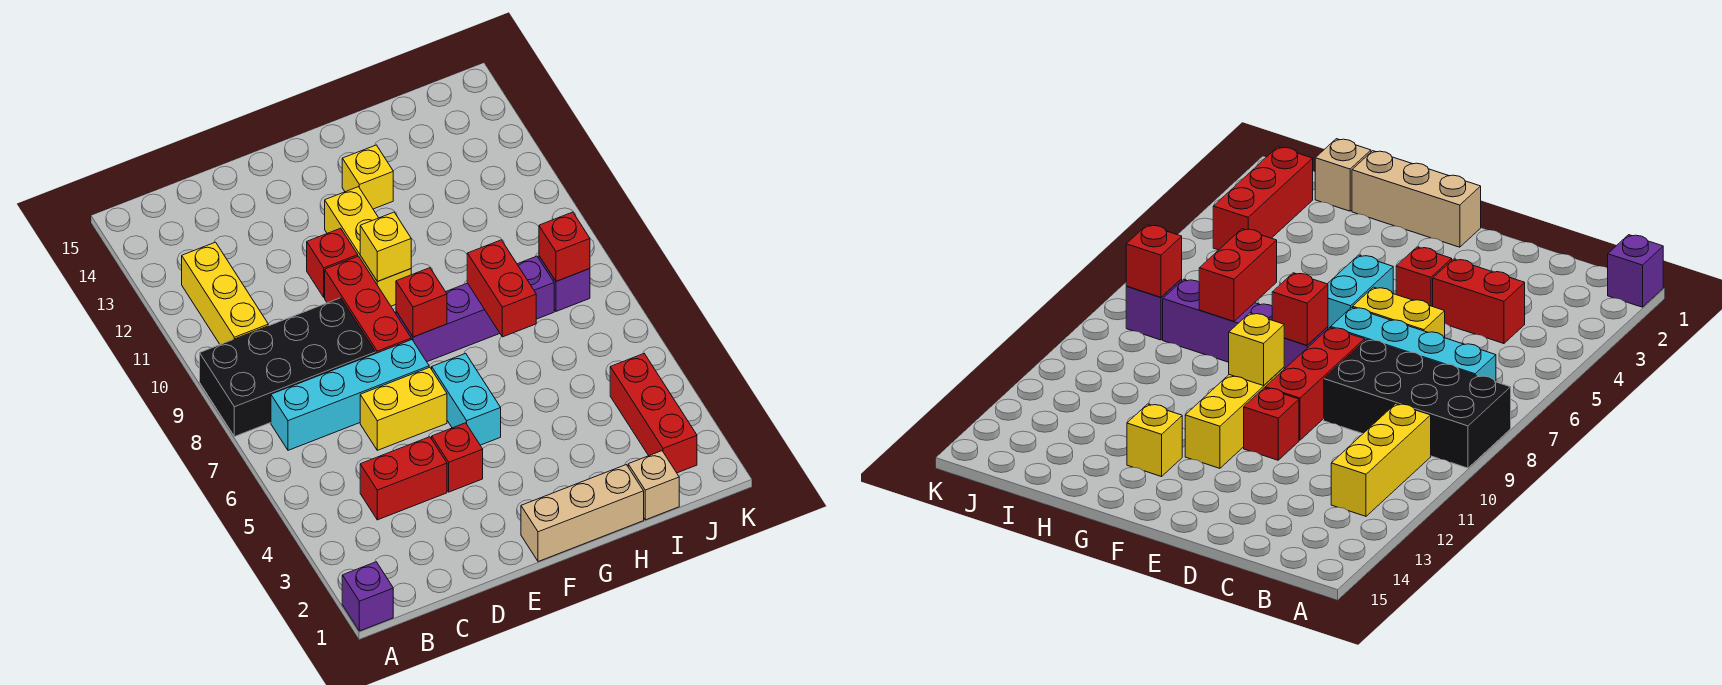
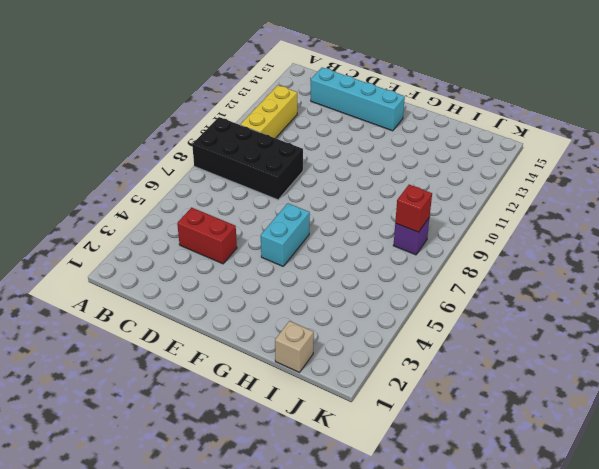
cyan 1x4 brick [311,68,405,131] -> cyan 1x4 brick moved to [271,340,429,450]
none -> purple 1x1 brick [342,562,393,631]
none -> yellow 1x2 brick [360,367,447,450]
none -> red 1x1 brick [432,423,483,492]

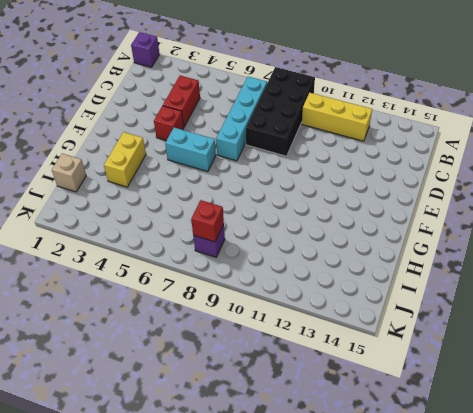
yellow 1x2 brick [104,132,146,187] -> yellow 1x2 brick moved to [360,367,447,450]
none -> red 1x3 brick [325,256,411,353]
none -> red 1x1 brick [307,228,358,297]
none -> tan 1x3 brick [521,465,644,562]

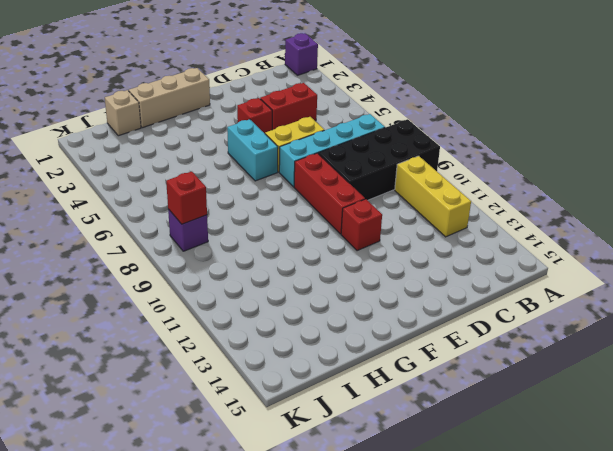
none -> purple 1x4 brick [396,256,554,362]
none -> yellow 1x3 brick [325,187,411,306]
none -> yellow 1x1 brick [342,145,393,209]

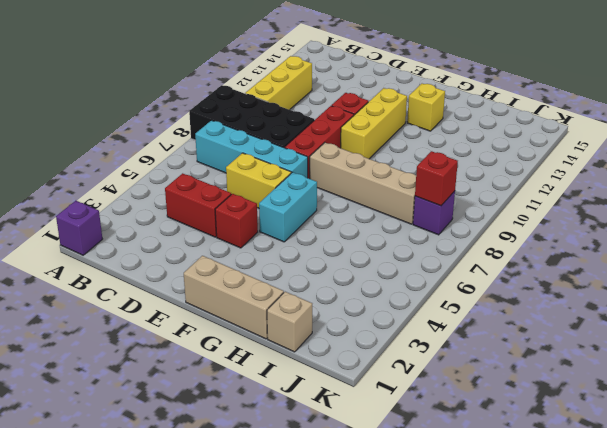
tan 1x4 brick [310,143,416,224] -> purple 1x4 brick [396,256,554,362]
none -> red 1x3 brick [610,354,697,473]
none -> red 1x1 brick [396,268,447,337]
none -> yellow 1x1 brick [360,212,411,281]

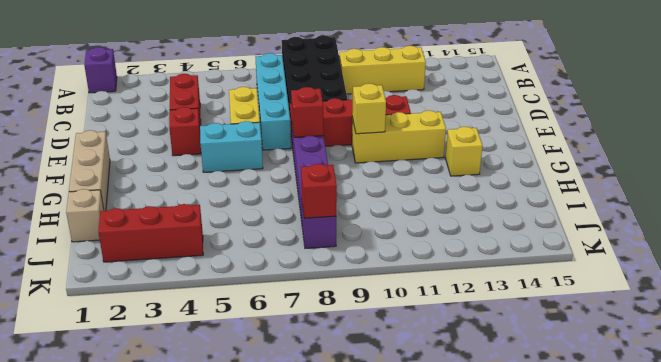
none -> red 1x2 brick [467,240,536,337]

